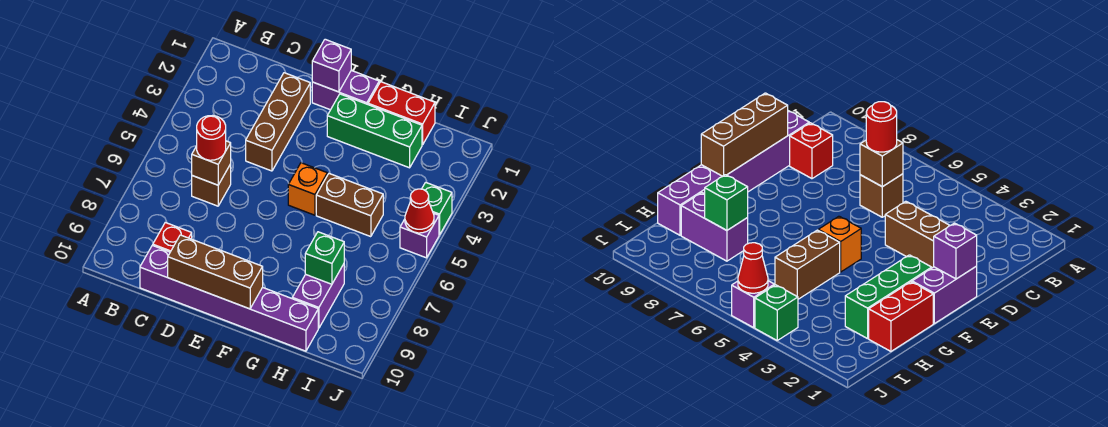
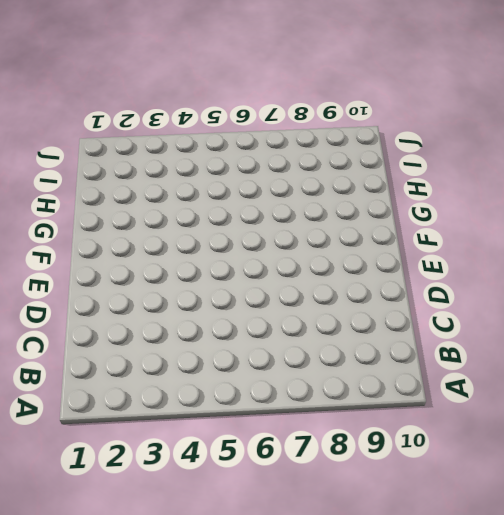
none -> brown 1x1 brick [192,164,231,206]
none -> red 1x1 brick [153,222,192,252]
none -> purple 1x6 brick [140,245,318,351]

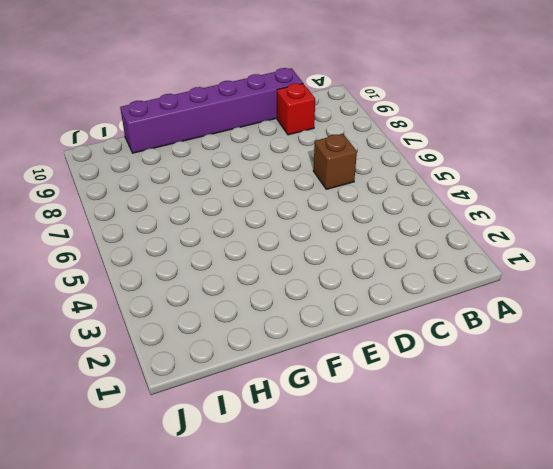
none -> brown 1x3 brick [246,73,310,171]
none -> purple 1x2 brick [312,70,379,110]
none -> green 1x3 brick [327,94,422,168]

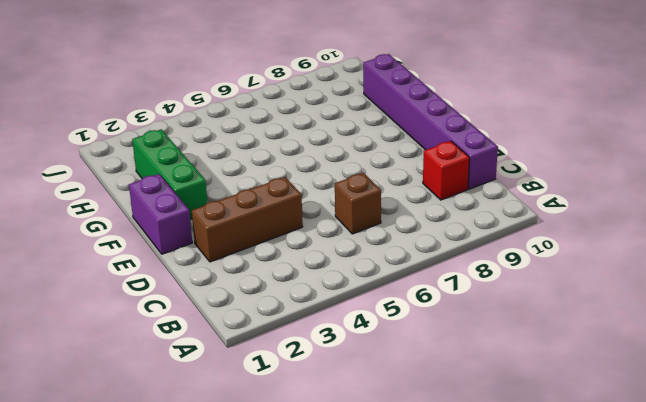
none -> orange 1x1 brick [288,163,327,215]
none -> red 1x2 brick [368,82,435,145]
none -> brown 1x2 brick [316,174,383,237]

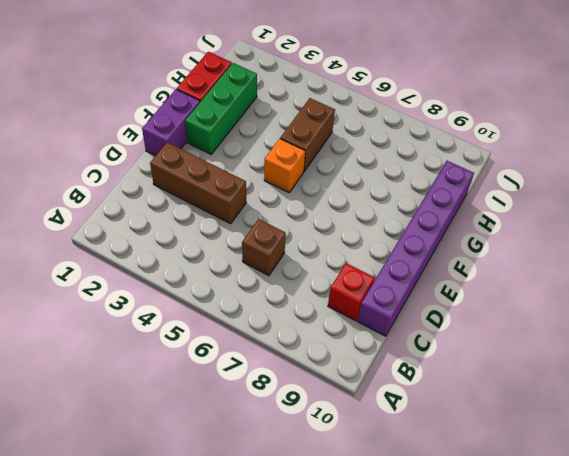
none -> purple 1x2 brick [292,264,344,328]
none -> green 1x1 brick [422,182,452,235]
none -> purple 1x1 brick [400,213,439,258]

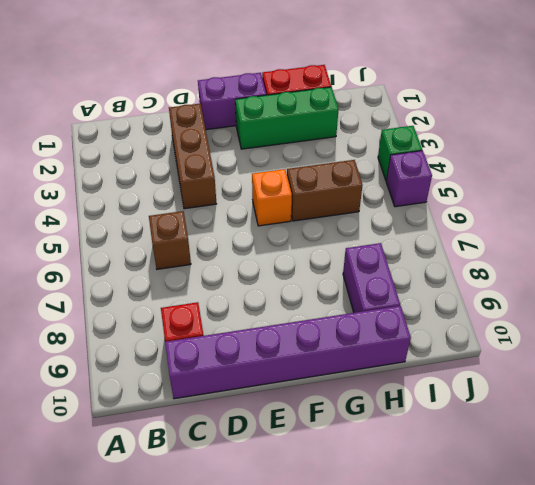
none -> brown 1x1 brick [192,141,231,185]
none -> brown 1x3 brick [168,235,263,309]
none -> purple 1x1 brick [312,39,351,92]

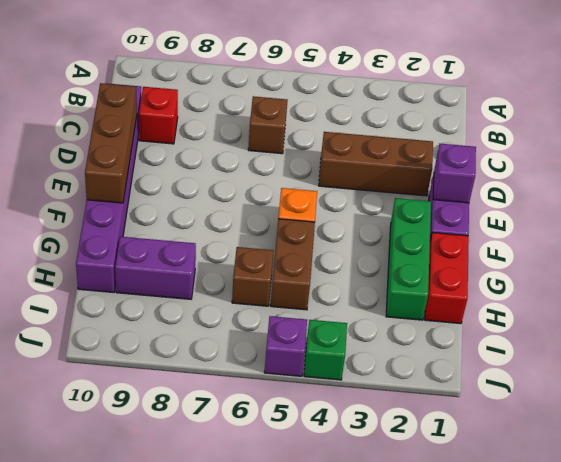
brown 1x1 brick [232,247,273,306] -> brown 1x1 brick moved to [192,141,231,185]
none -> green 1x1 brick [305,232,344,284]
none -> red 1x1 cone [405,189,434,233]
none -> red 1x1 round brick [197,115,226,160]

